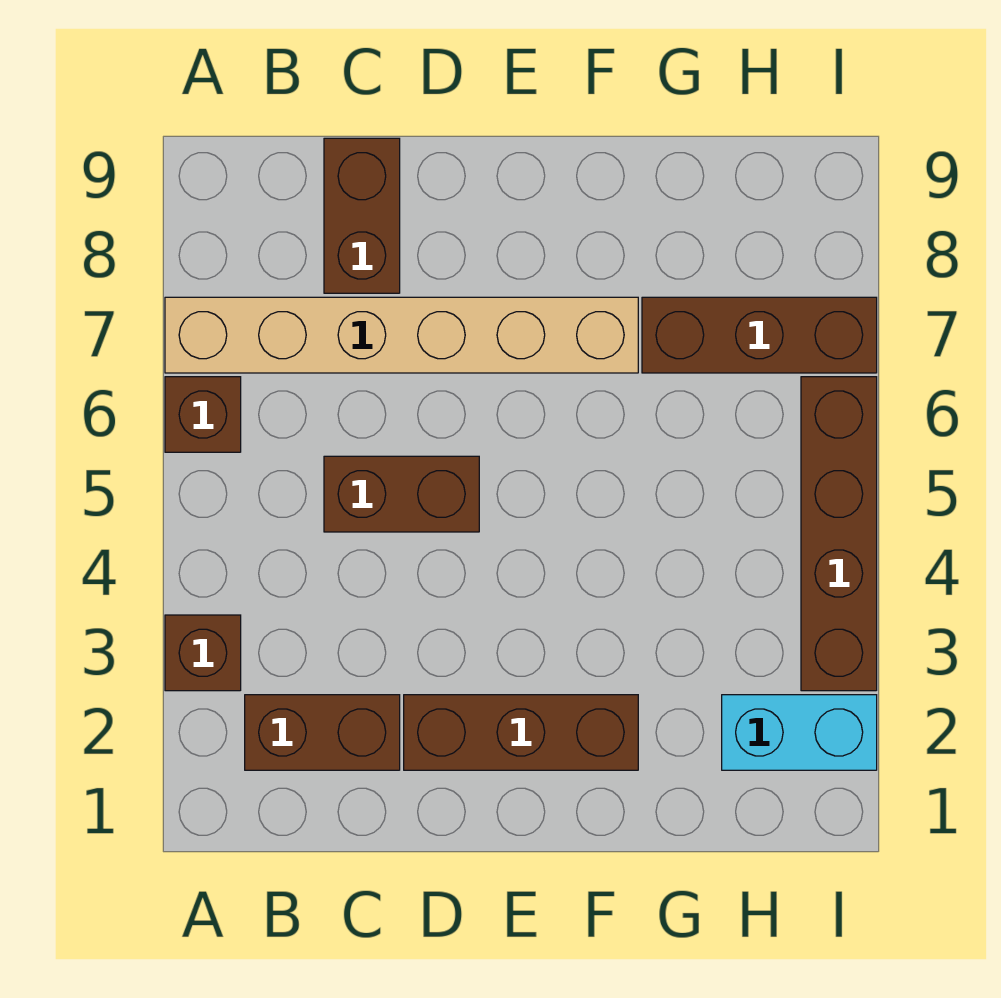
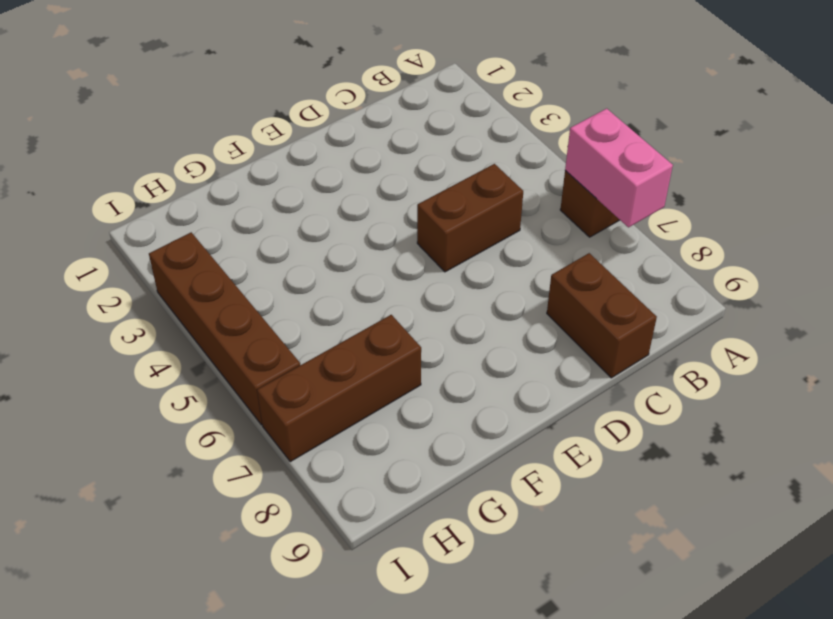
pink 1x2 brick [565,109,673,227] -> none
none -> brown 1x1 brick [165,615,241,691]
none -> tan 1x6 brick [165,297,638,373]

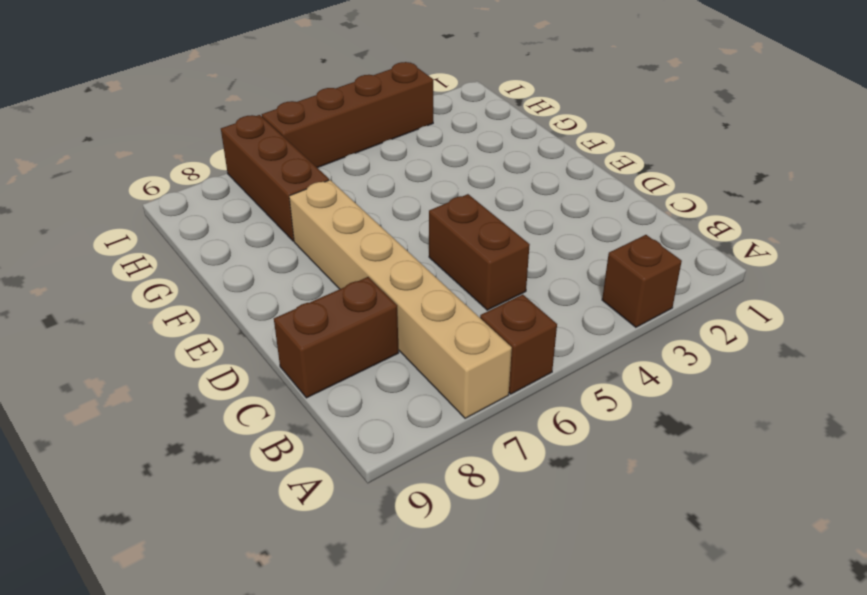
none -> brown 1x2 brick [245,695,400,770]
none -> brown 1x3 brick [404,695,638,770]

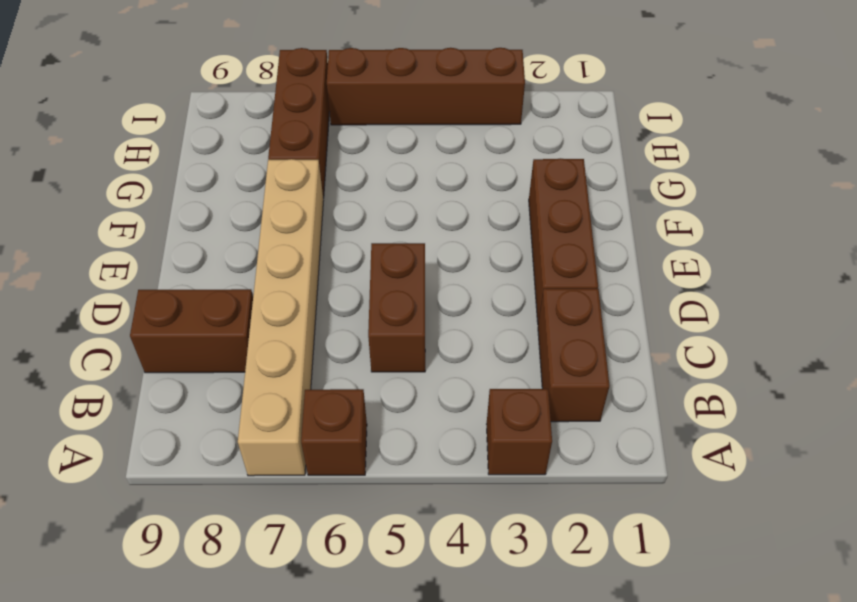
none -> cyan 1x2 brick [722,695,877,770]

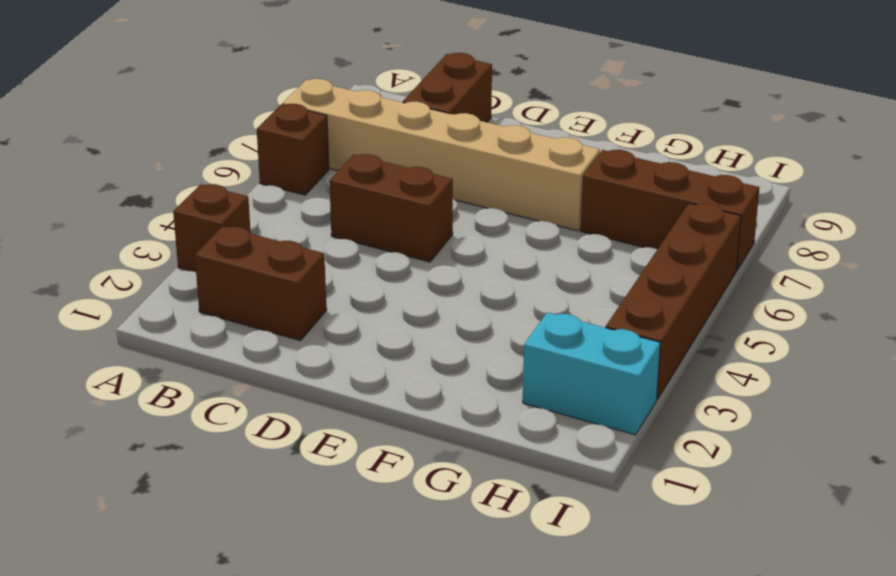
none -> brown 1x3 brick [404,695,638,770]

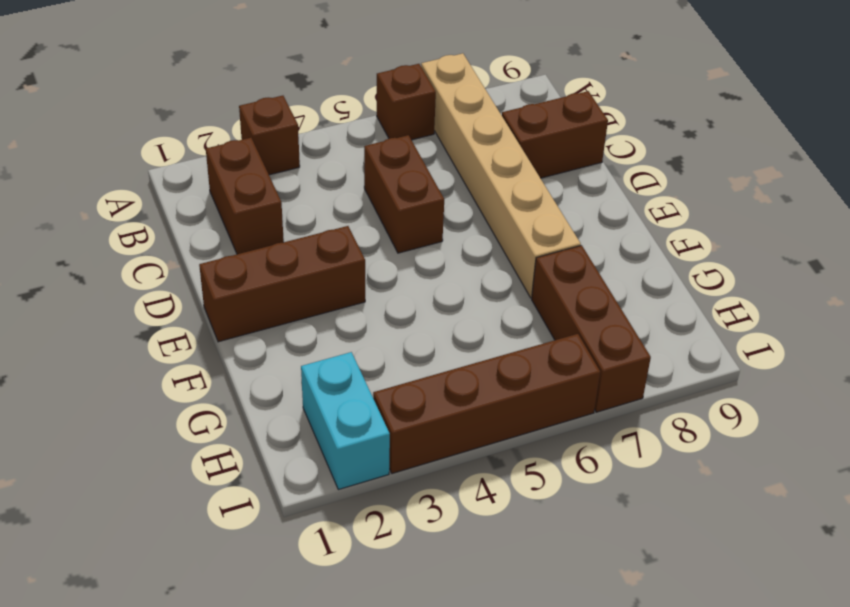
brown 1x3 brick [199,226,365,342] -> brown 1x3 brick turned to [404,695,638,770]

